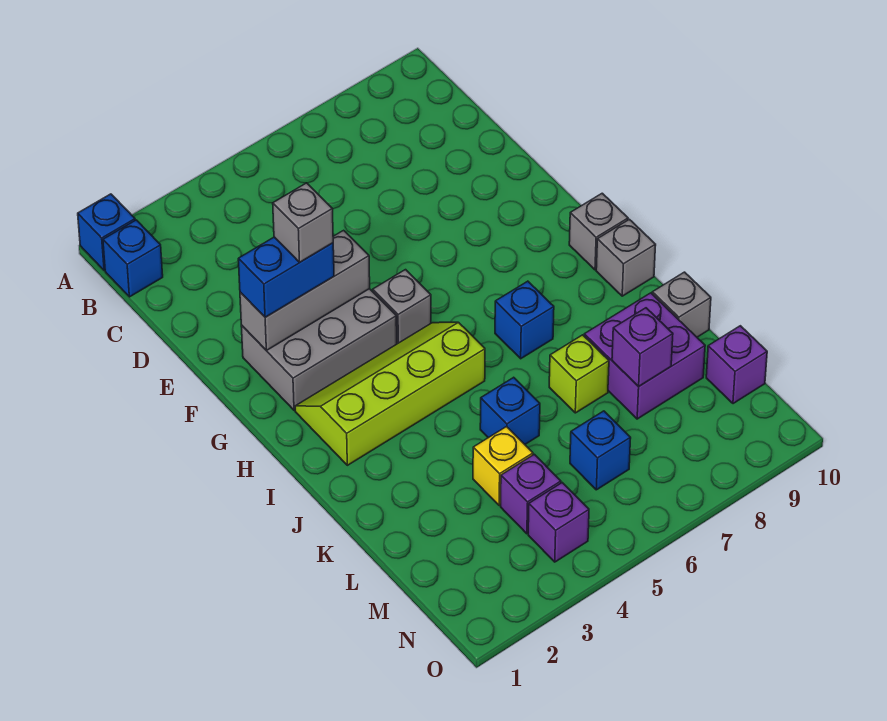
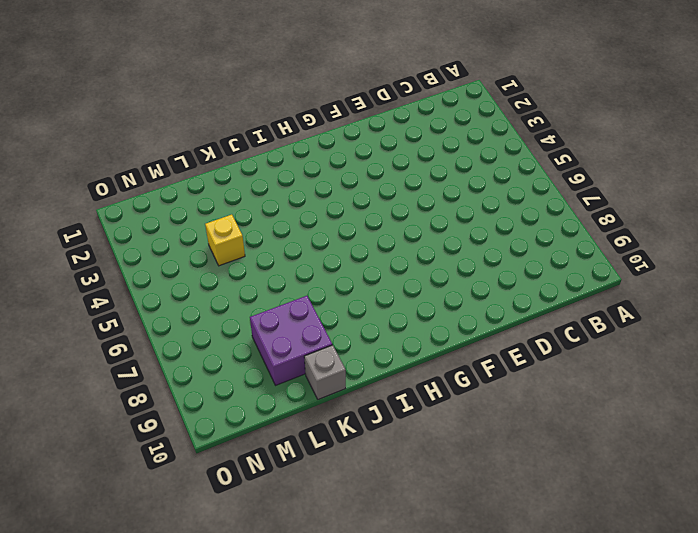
none -> blue 1x1 brick [78,194,135,271]
none -> blue 1x1 brick [103,220,163,297]
none -> grey 2x3 brick [241,289,397,410]

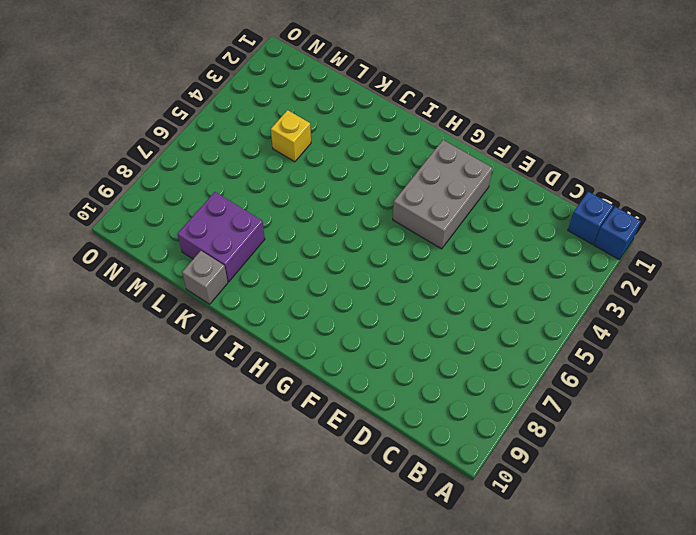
none -> grey 1x1 brick [373,270,431,344]
none -> lime 2x4 slope [295,322,485,465]
none -> grey 1x1 brick [569,193,628,270]

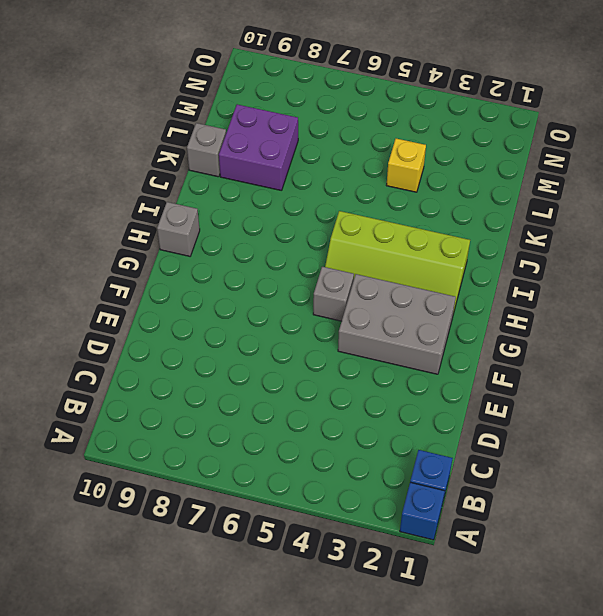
none -> blue 1x1 brick [495,281,554,359]
none -> grey 1x1 brick [596,219,656,296]
none -> blue 1x1 brick [480,377,540,444]

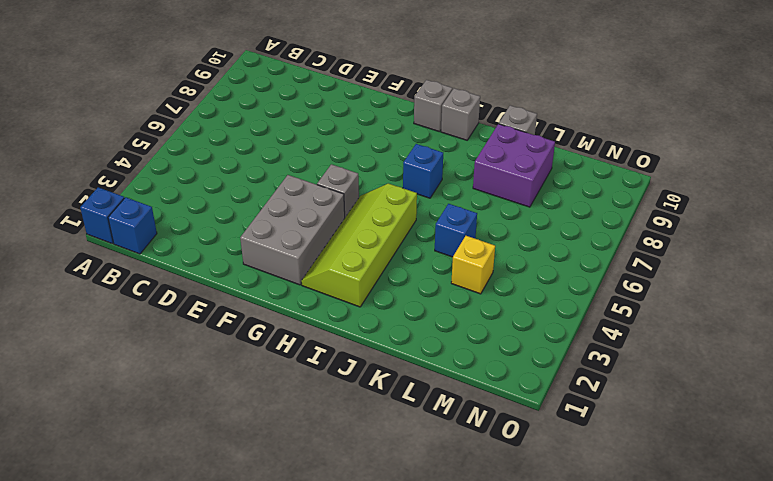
none -> lime 1x1 brick [549,335,609,413]
none -> purple 1x1 brick [501,454,561,534]
none -> blue 1x1 brick [570,411,631,490]

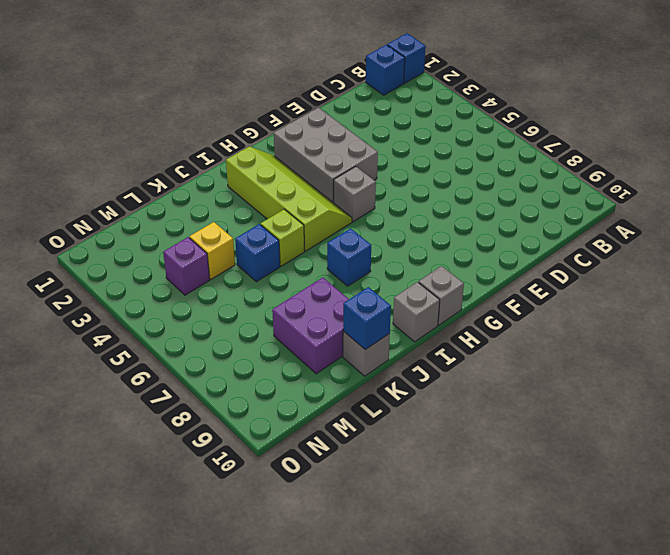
lime 1x1 brick [261,209,305,266] -> lime 1x1 brick moved to [549,335,609,413]
blue 1x1 brick [343,287,391,350] -> blue 1x1 brick moved to [570,411,631,490]
none -> purple 1x1 brick [706,326,767,404]
none -> purple 1x1 brick [528,483,589,562]
none -> grey 1x3 brick [240,230,370,350]

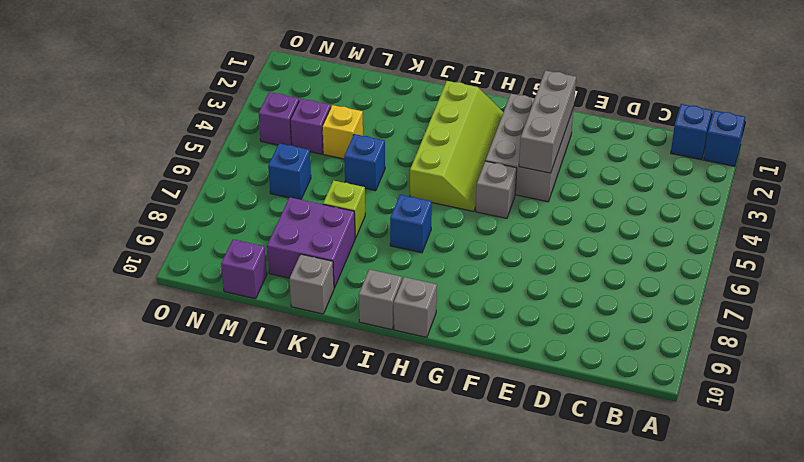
none -> purple 1x1 brick [612,308,673,387]
none -> blue 1x2 brick [238,237,334,317]
none -> grey 1x1 brick [273,183,333,262]

